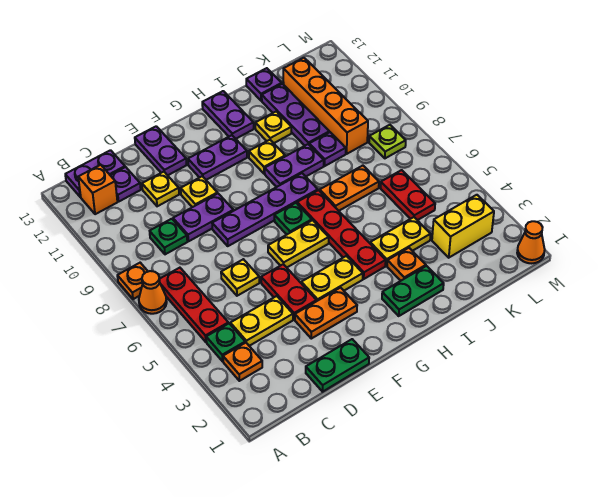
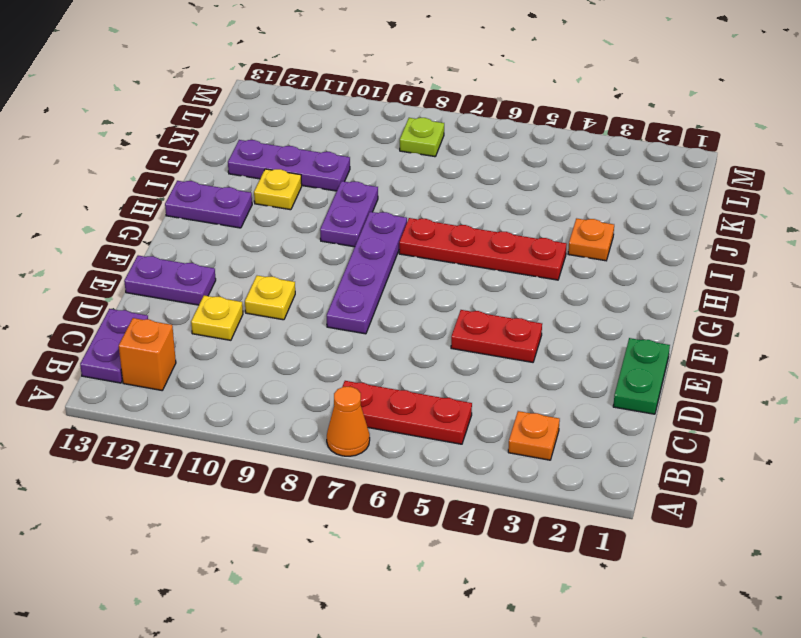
none -> orange 1x1 plate [117,263,148,299]
none -> green 1x1 plate [206,324,245,361]
none -> yellow 1x2 plate [230,296,293,346]
none -> green 1x1 plate [150,219,187,254]

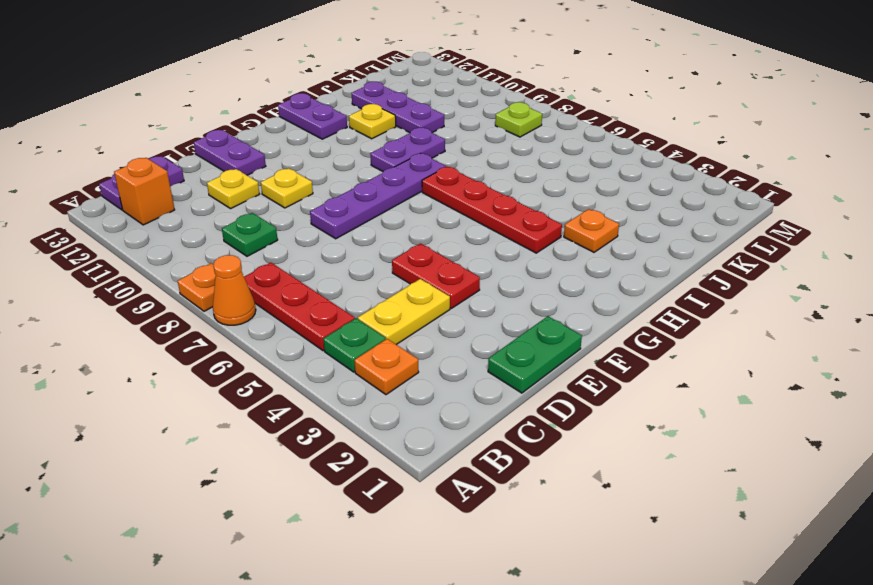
none -> purple 1x1 plate [110,167,141,201]
none -> yellow 1x1 plate [221,259,259,296]
none -> purple 1x2 plate [173,193,233,241]
none -> orange 1x2 plate [295,288,357,339]

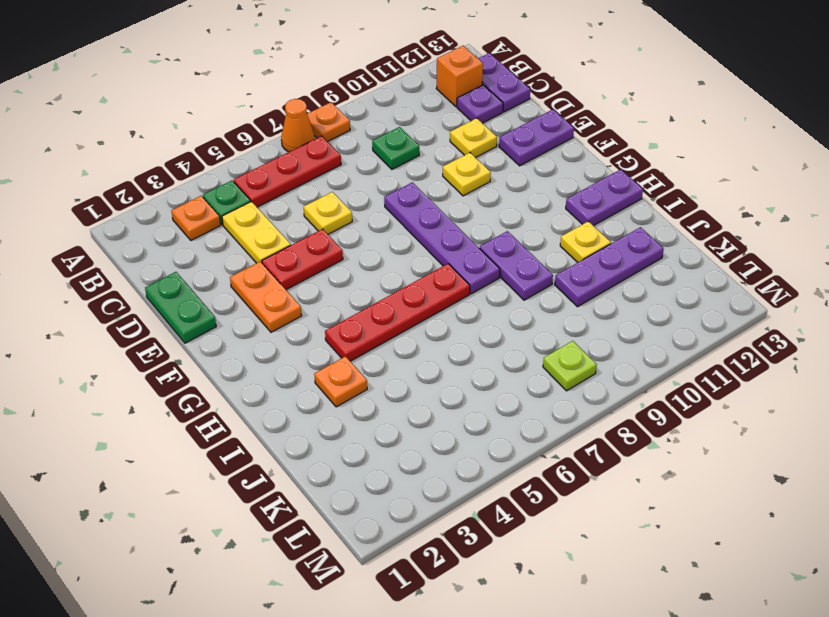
none -> purple 1x2 plate [173,193,233,241]
none -> yellow 1x2 plate [301,256,363,301]
none -> yellow 1x2 plate [268,220,329,267]
none -> purple 1x2 plate [188,135,247,180]

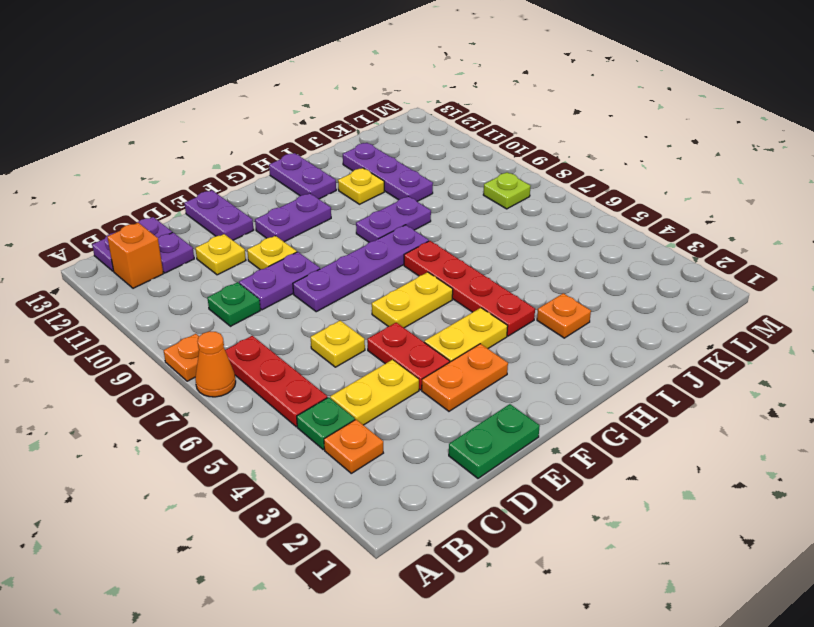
none -> green 1x1 plate [274,203,312,235]
none -> green 1x2 plate [382,266,444,316]
none -> yellow 1x1 plate [249,140,285,174]
none -> yellow 1x2 plate [370,217,431,266]

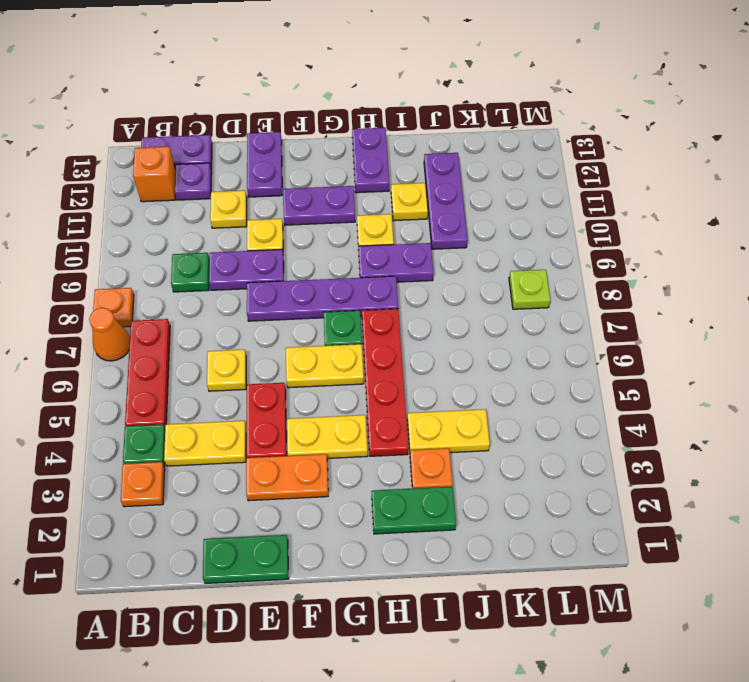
none -> orange 1x2 plate [320,166,379,211]
none -> purple 1x1 plate [309,132,346,166]
none -> purple 1x1 plate [246,68,282,101]
none -> yellow 1x2 brick [432,195,494,258]

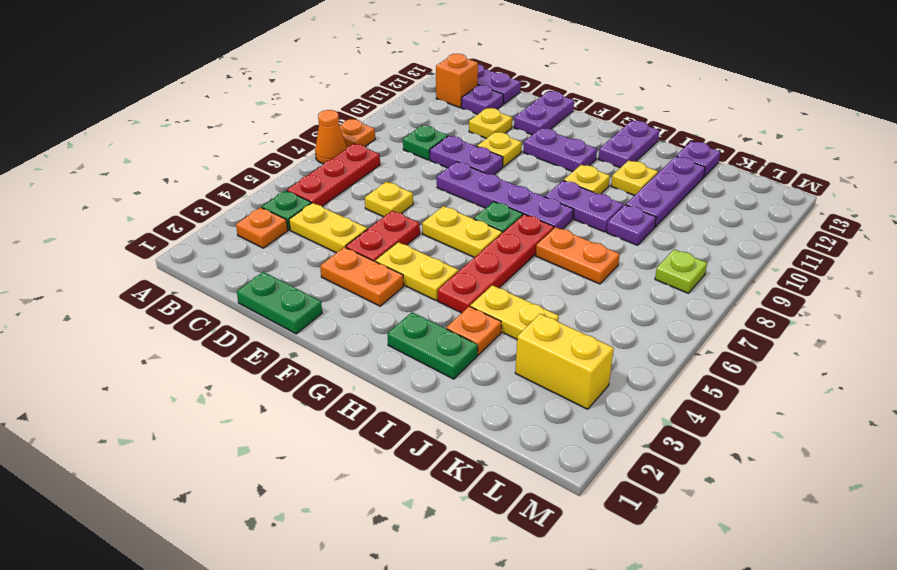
none -> red 1x2 plate [381,170,435,220]
none -> orange 1x4 brick [283,58,368,154]
none -> orange 1x1 cone [517,221,545,263]

